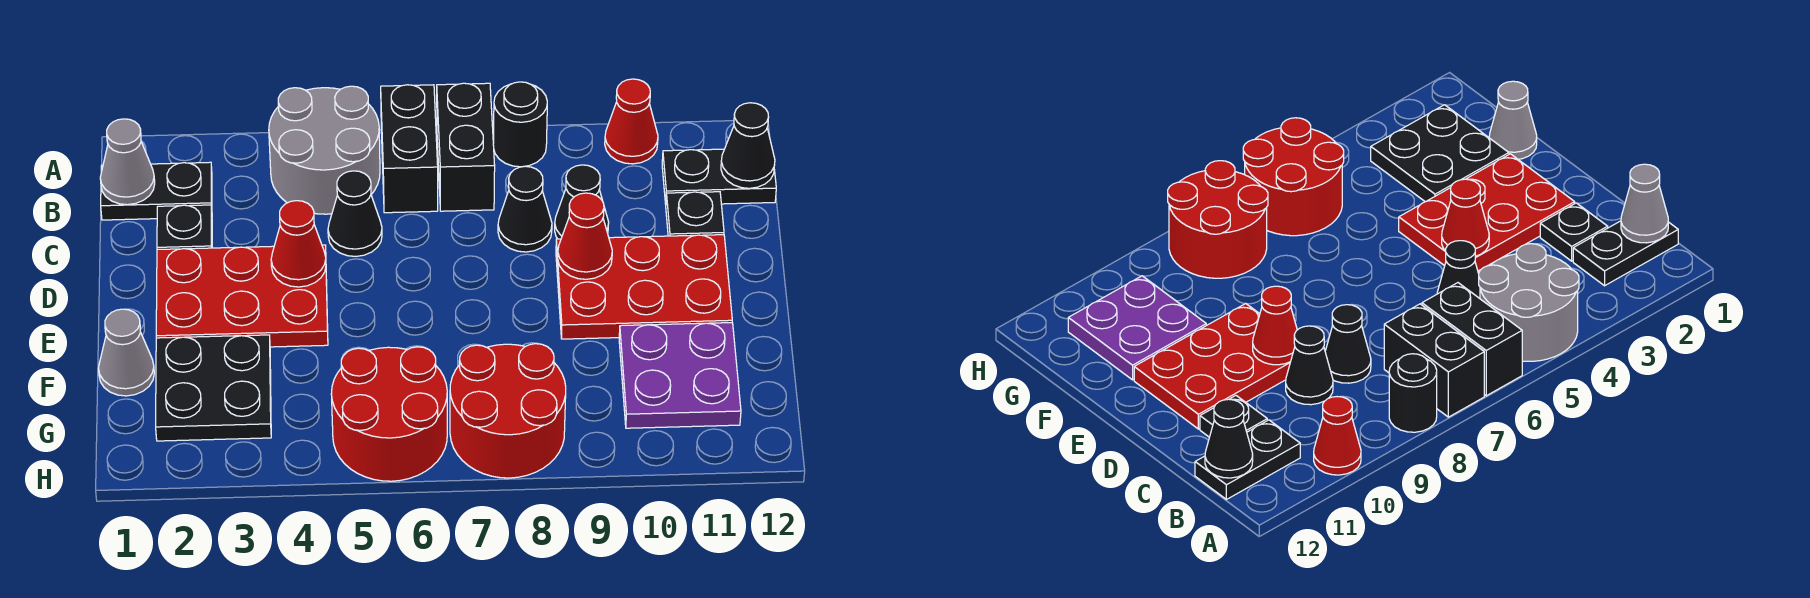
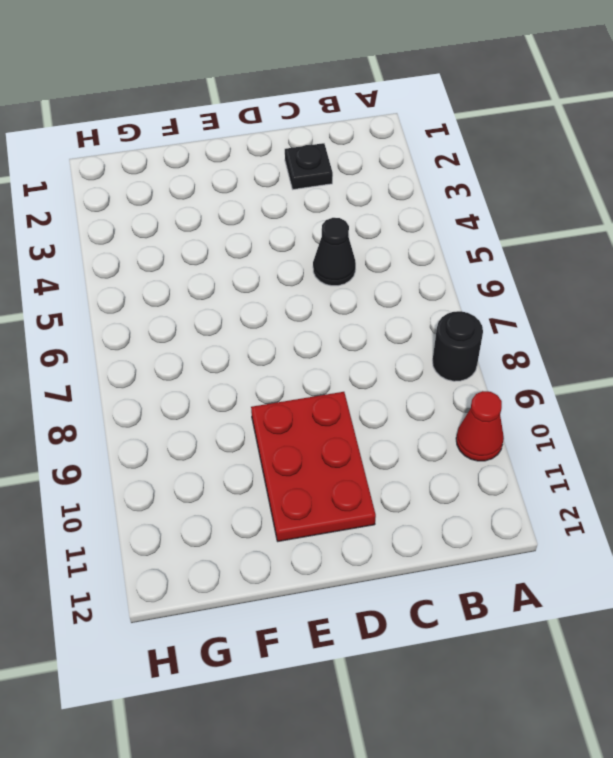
none -> grey 2x2 round brick [269,86,380,214]
none -> black 1x2 brick [381,85,438,213]
none -> black 1x2 brick [437,83,495,211]

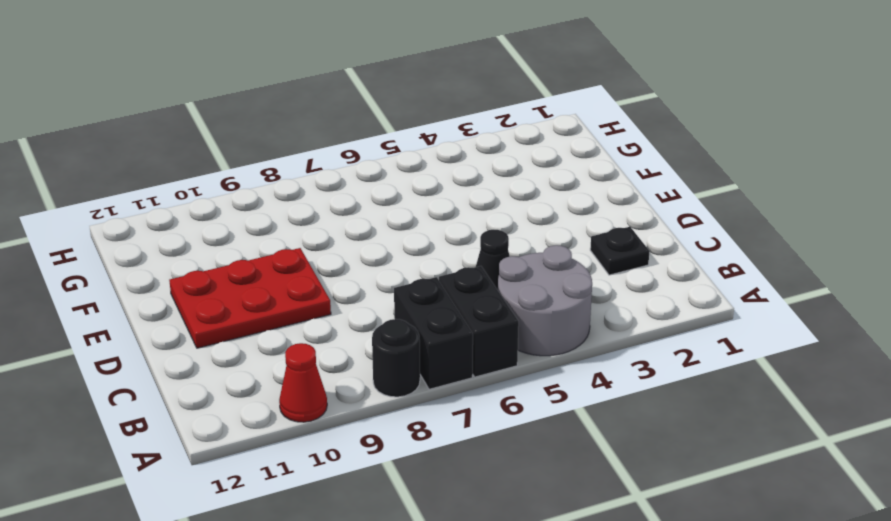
none -> black 1x2 plate [101,162,212,220]
none -> black 1x2 plate [662,149,776,204]
none -> black 1x1 cone [498,166,552,252]

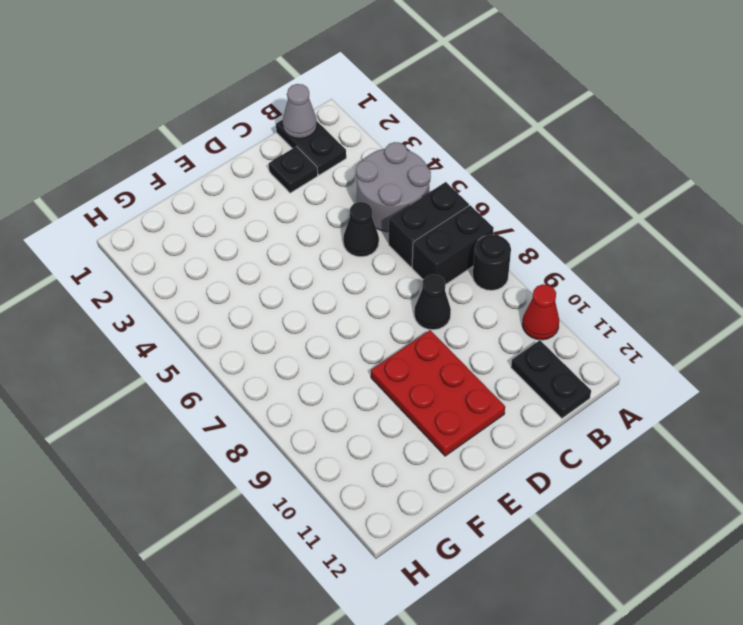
none -> black 1x1 cone [555,165,609,239]
none -> black 1x1 plate [666,192,724,236]
none -> red 2x3 plate [156,245,328,347]

